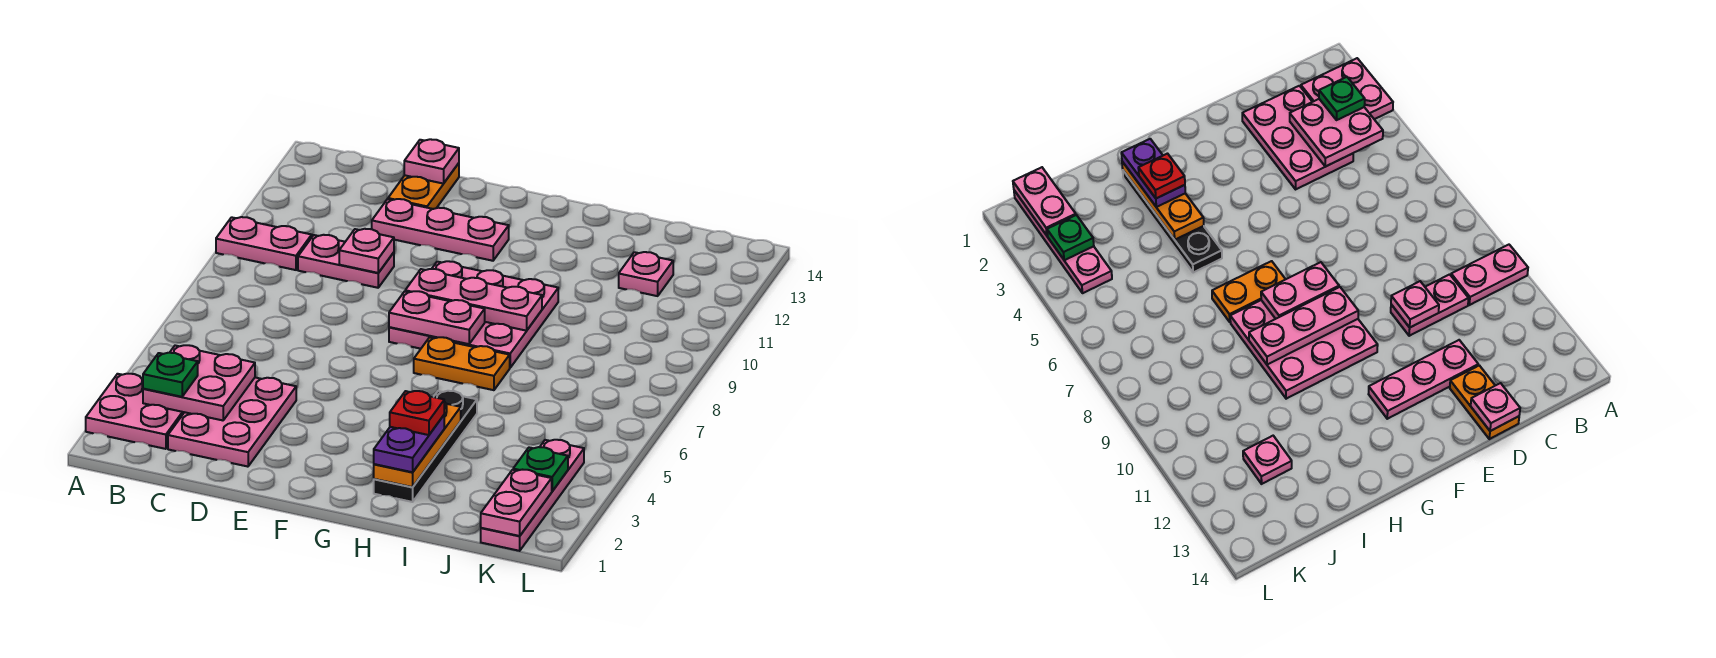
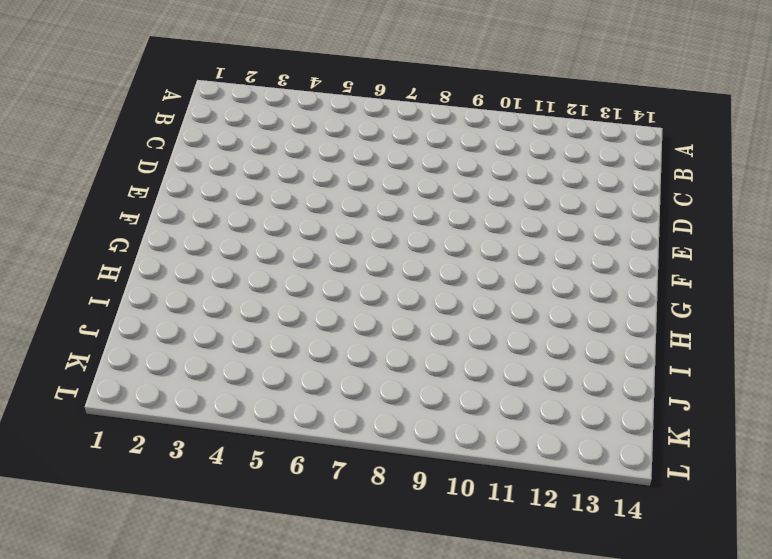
none -> pink 2x2 plate [86,374,184,449]
none -> pink 1x2 plate [216,217,312,270]
none -> pink 2x3 plate [168,378,296,467]

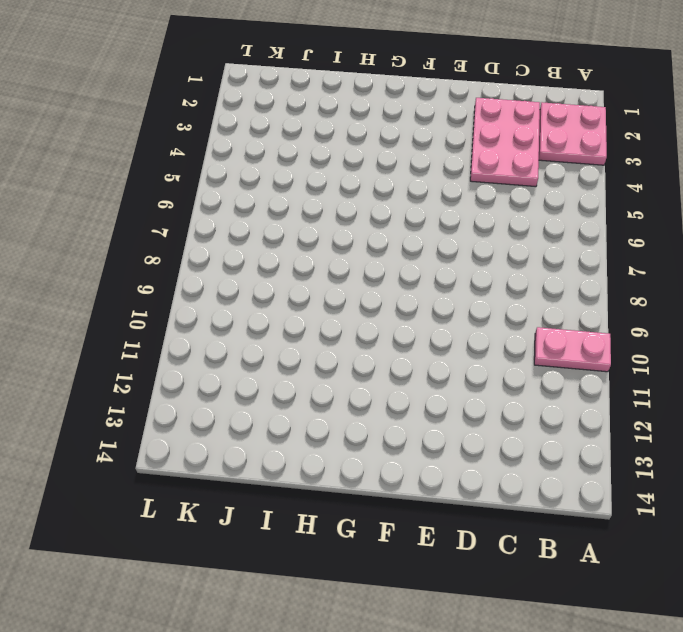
none -> pink 1x2 plate [298,235,394,288]
none -> pink 1x3 plate [372,199,509,261]
none -> orange 1x2 plate [388,163,459,209]

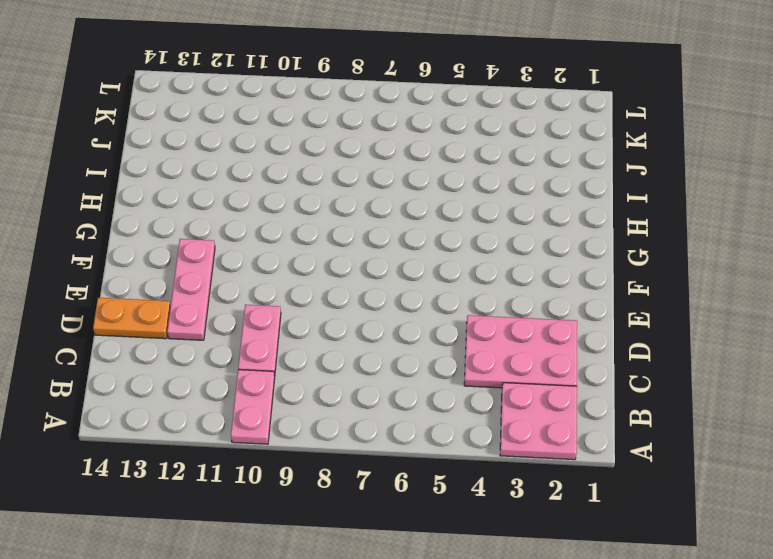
none -> pink 3x3 plate [389,261,558,368]
none -> orange 1x2 plate [414,337,510,390]
none -> black 1x4 plate [374,391,477,502]

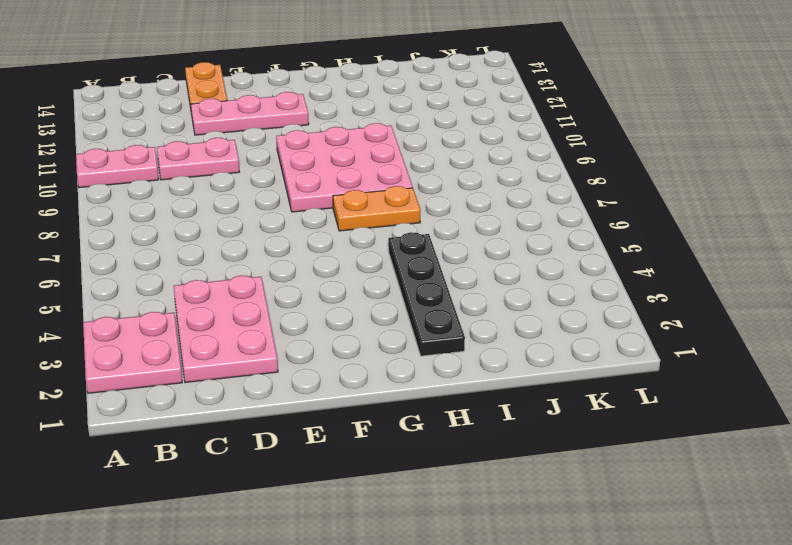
none -> pink 1x1 plate [619,252,673,296]
none -> pink 1x4 plate [481,440,584,551]
none -> pink 2x2 plate [143,345,255,420]

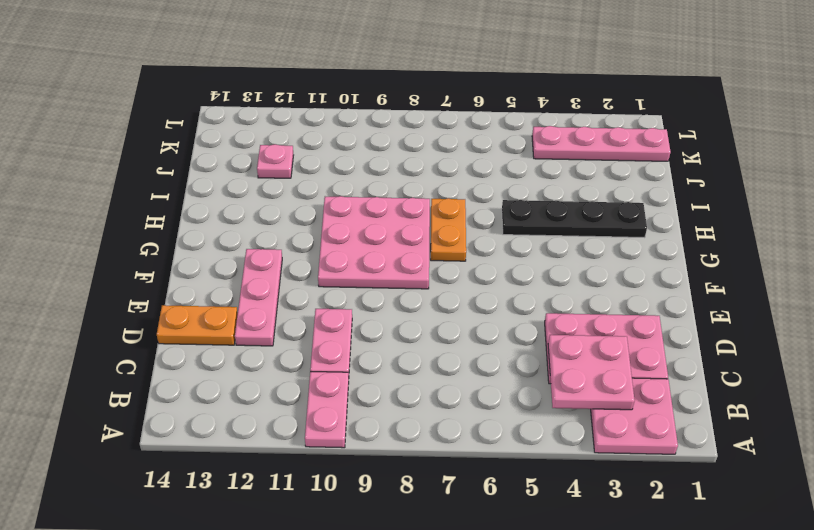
none -> pink 1x1 plate [339,229,394,273]
none -> pink 1x1 plate [404,139,459,184]
none -> pink 1x2 plate [389,291,485,344]

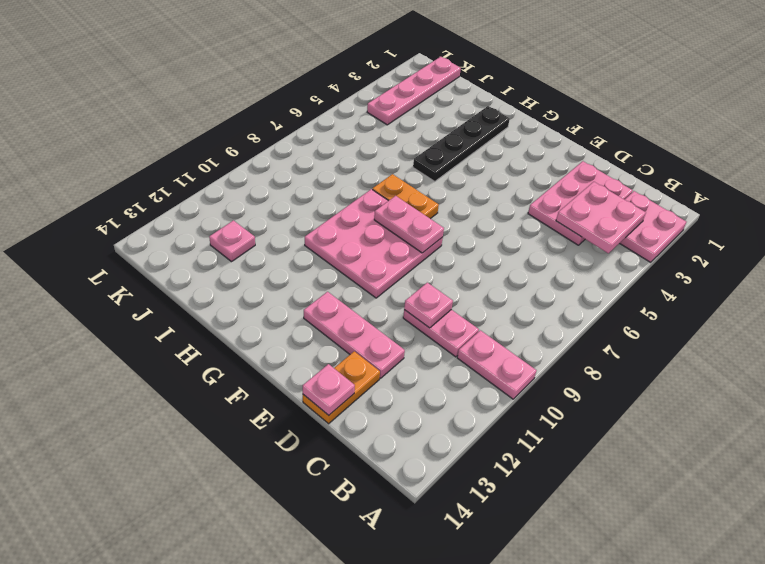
none -> pink 1x3 plate [405,269,542,331]
none -> orange 1x3 plate [374,402,461,487]
none -> pink 1x2 plate [481,470,552,536]

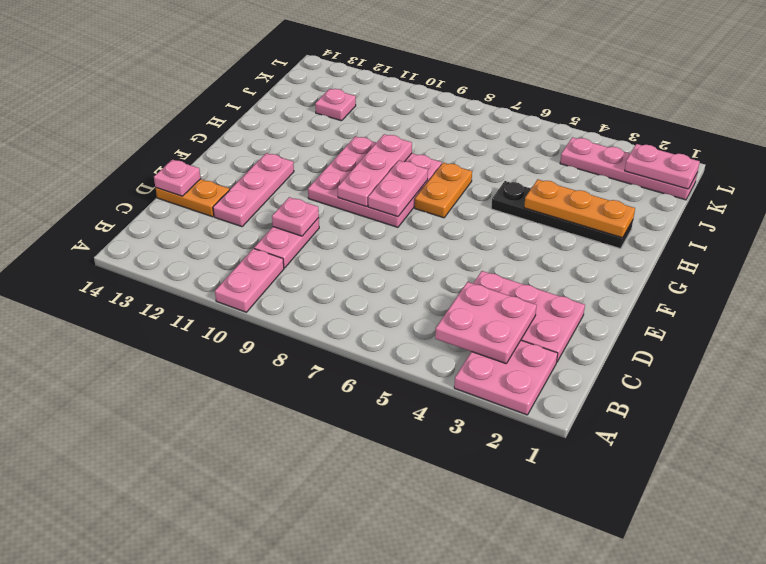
none -> green 1x1 plate [513,447,568,491]
none -> green 1x1 plate [143,353,198,397]
none -> purple 1x2 plate [374,415,444,472]

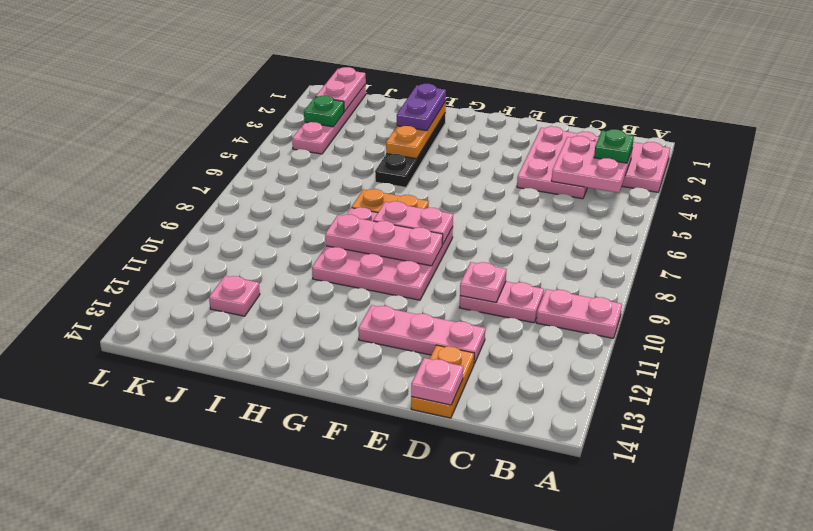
none -> red 1x1 plate [390,391,444,435]

